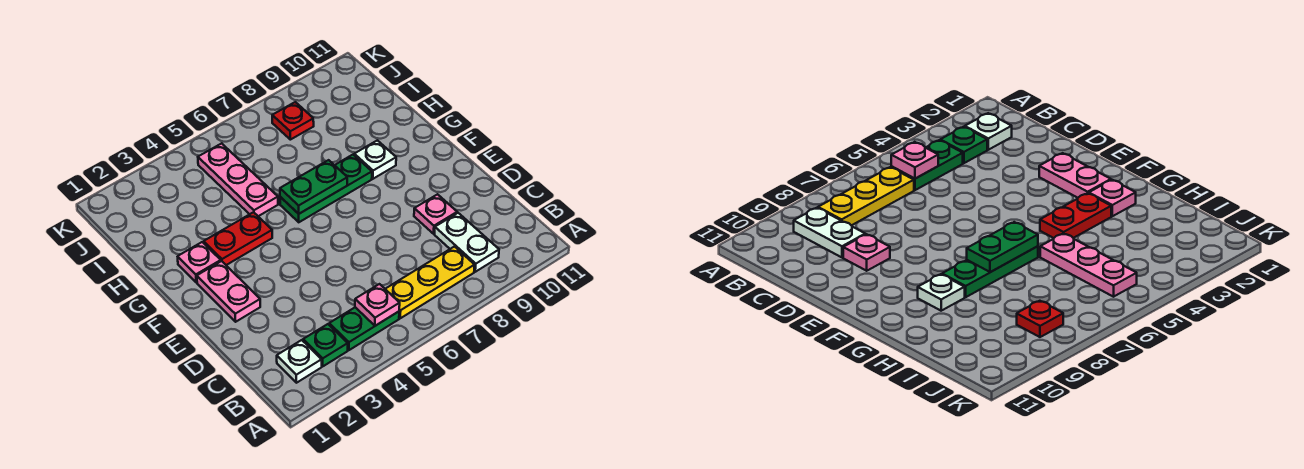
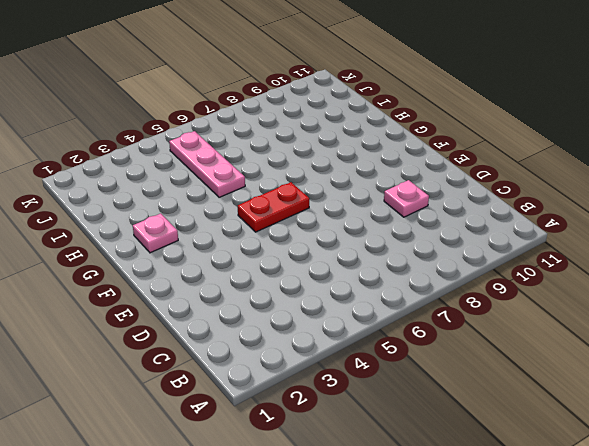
red 1x2 plate [238,182,309,232] -> red 1x2 plate moved to [204,212,272,265]
none -> white 1x1 plate [277,340,322,383]
none -> green 1x1 plate [303,324,348,366]
none -> green 1x2 plate [329,307,399,350]

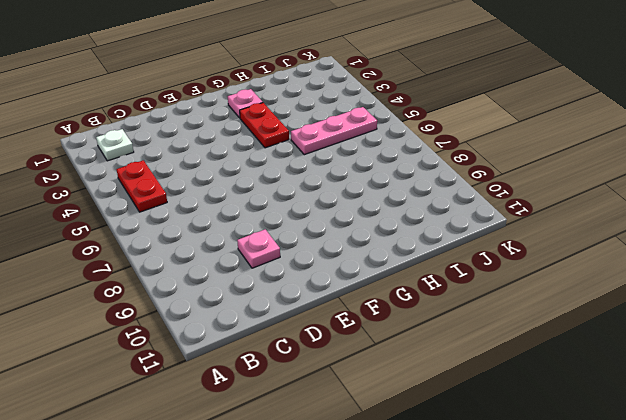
red 1x2 plate [117,160,167,212] -> green 1x2 plate [329,307,399,350]
none -> green 1x1 plate [303,324,348,366]
none -> yellow 1x3 plate [386,247,475,318]
none -> white 1x2 plate [435,213,499,272]

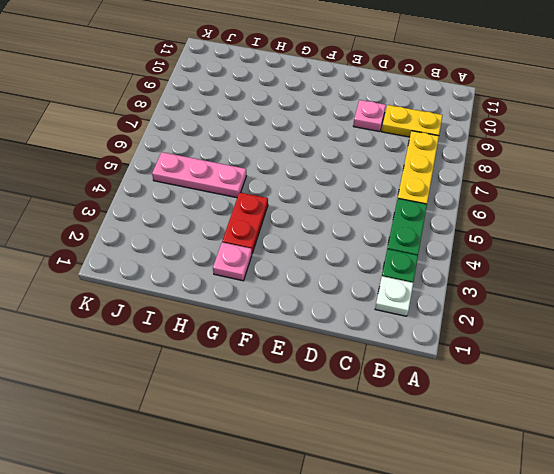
yellow 1x2 plate [381,105,443,137] -> white 1x2 plate [435,213,499,272]
none -> pink 1x2 plate [197,261,260,322]
none -> green 1x3 plate [280,155,372,222]
none -> white 1x1 plate [354,140,396,179]

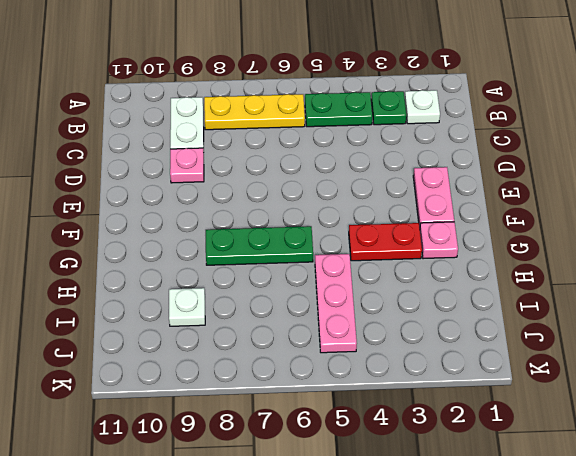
white 1x1 plate [169,288,205,326] -> white 1x1 plate moved to [354,140,396,179]
none -> red 1x1 plate [272,102,314,140]
none -> pink 1x1 plate [355,284,400,326]
none -> green 1x2 plate [280,160,347,214]

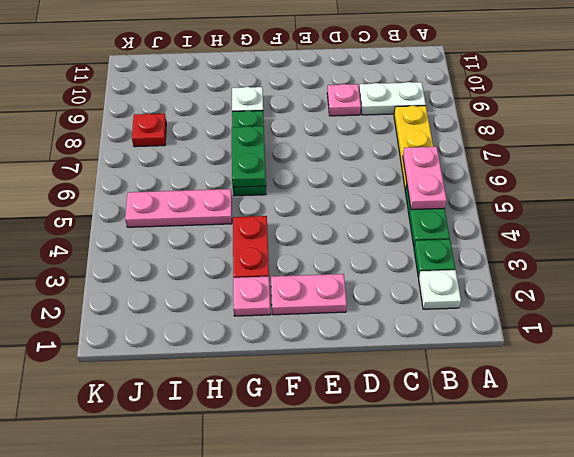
pink 1x2 plate [403,147,447,210] -> pink 1x1 plate [355,284,400,326]

